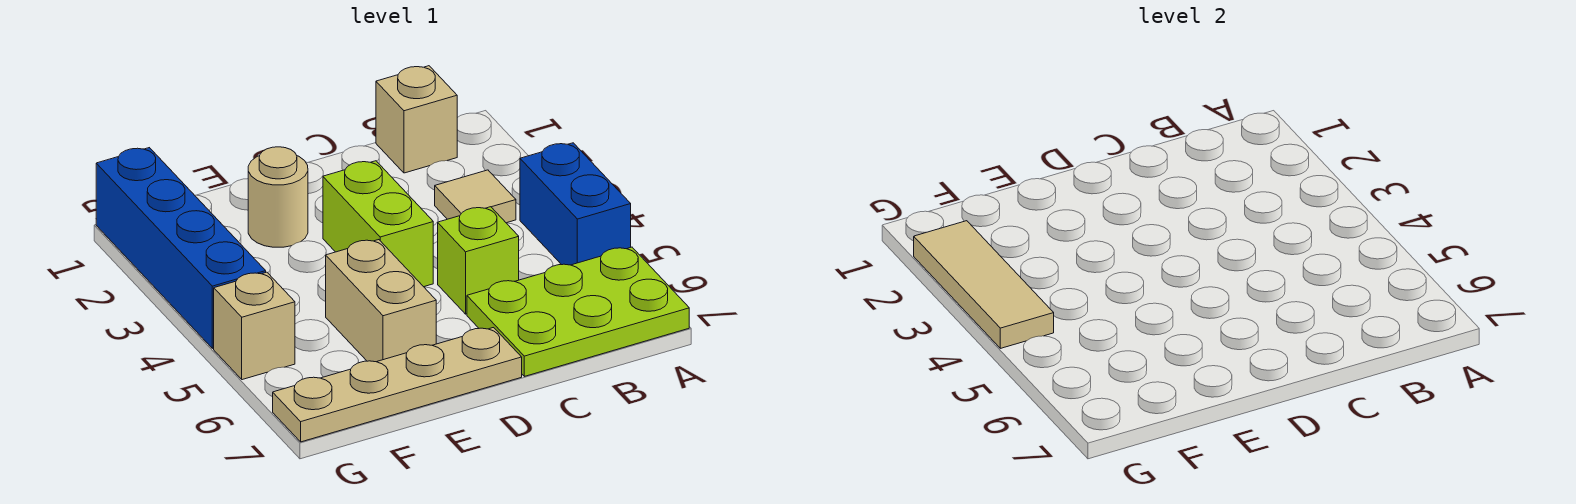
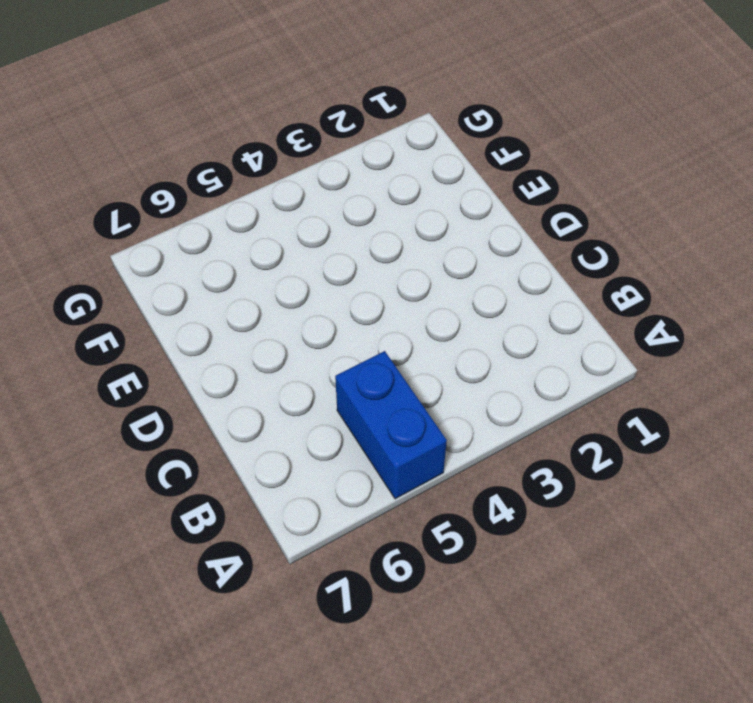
blue 1x2 brick [335,351,447,499] -> blue 1x2 brick turned to [520,143,631,265]
none -> lime 2x3 plate [467,247,689,376]
none -> tan 1x1 brick [376,66,457,173]
none -> tan 1x1 tile [435,170,516,223]

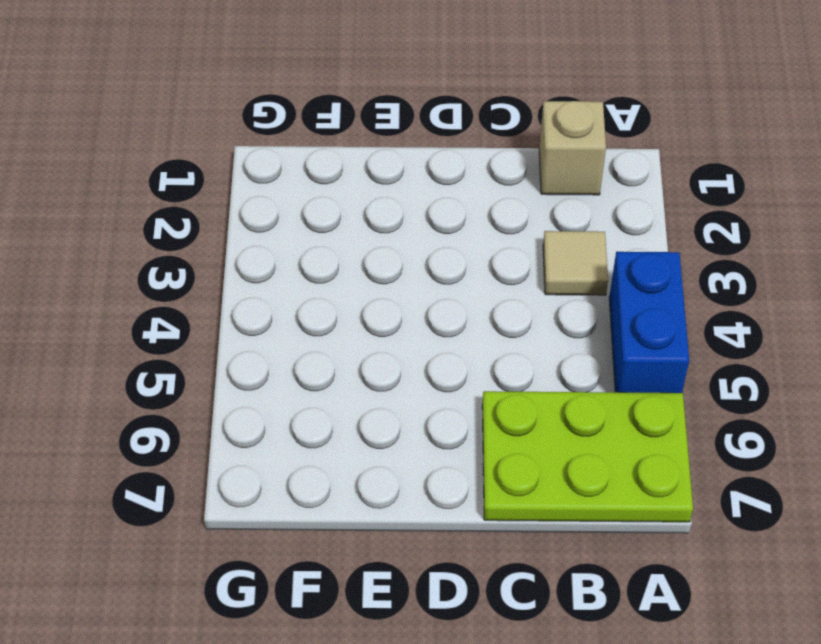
none -> lime 1x1 brick [438,207,519,314]
none -> lime 1x2 brick [323,161,433,287]
none -> tan 1x4 plate [273,328,522,442]

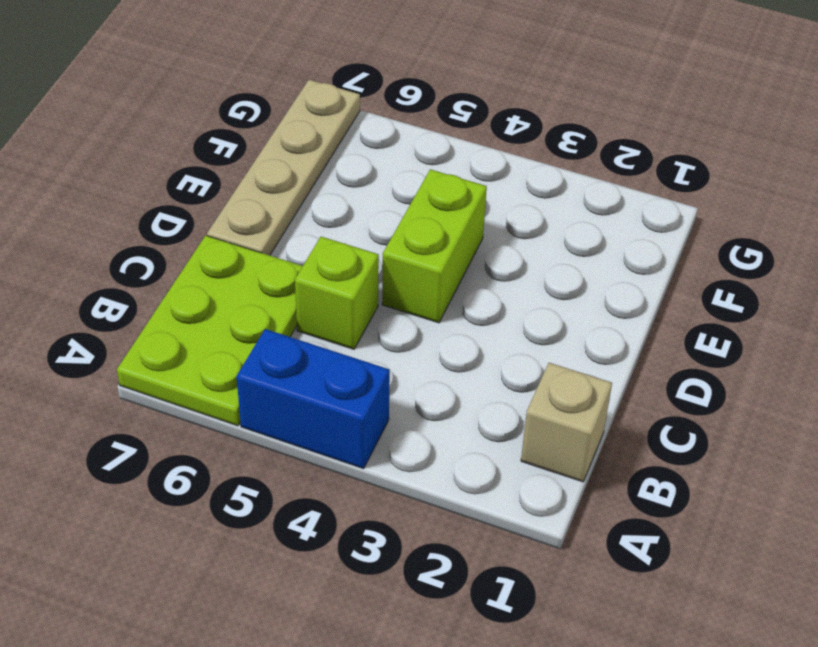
lime 1x2 brick [382,169,487,323] -> lime 1x2 brick turned to [323,161,433,287]
none -> tan 1x1 tile [435,170,516,223]
none -> tan 1x1 round brick [248,147,308,247]
none -> tan 1x2 brick [326,240,436,362]

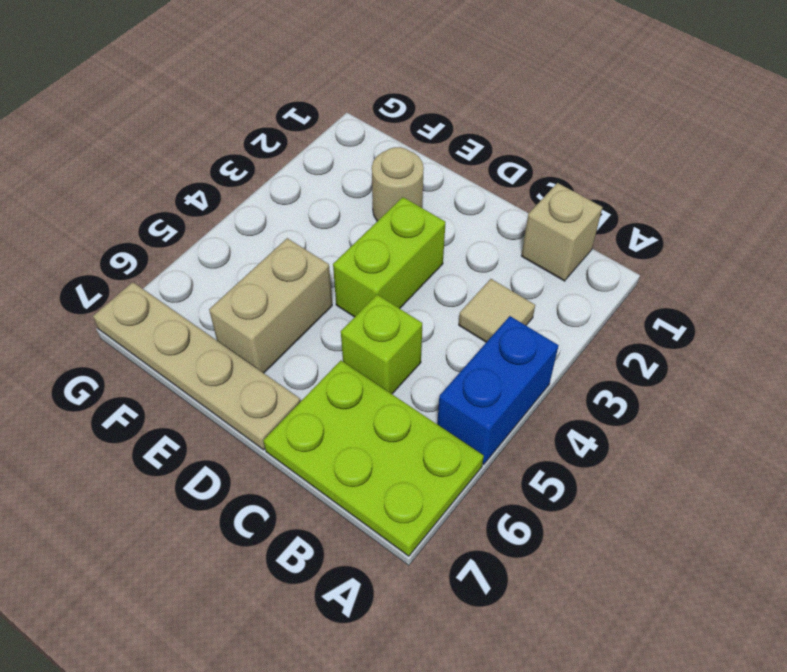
none -> blue 1x4 brick [96,148,266,348]
none -> tan 1x1 brick [214,272,295,380]
none -> tan 1x3 tile [914,221,1054,348]

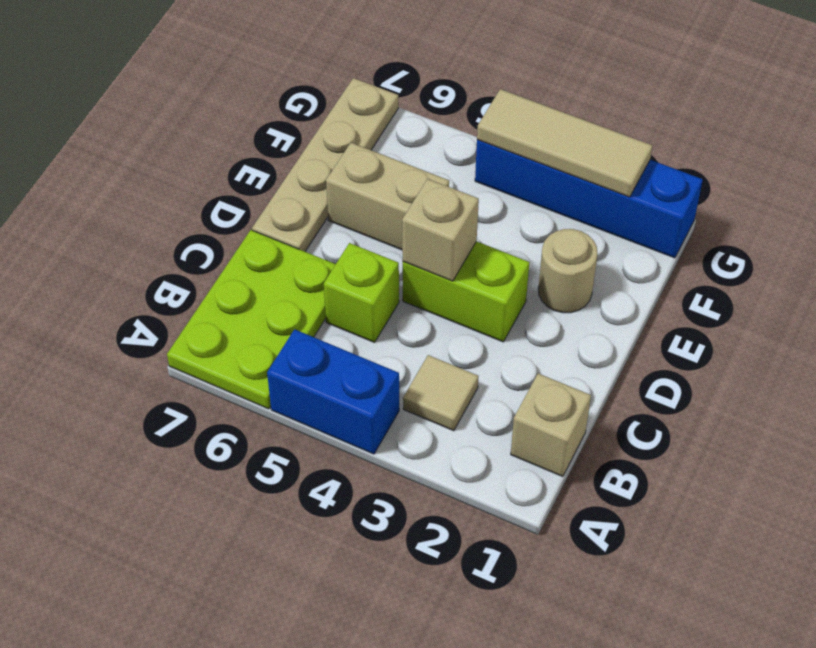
tan 1x1 brick [402,179,479,281] -> tan 1x1 brick moved to [214,272,295,380]

